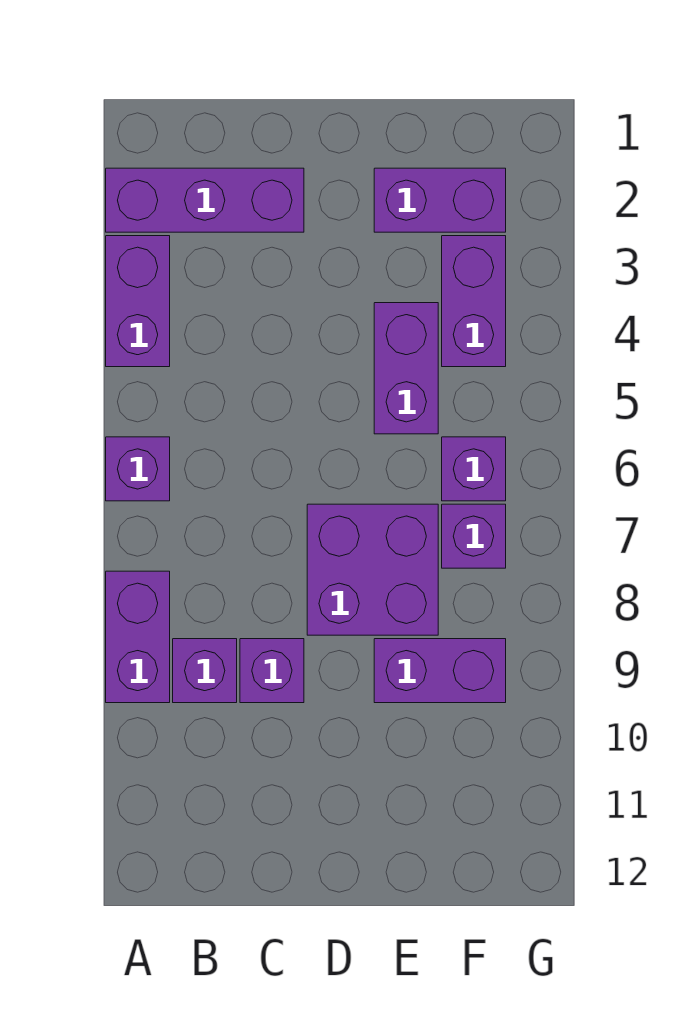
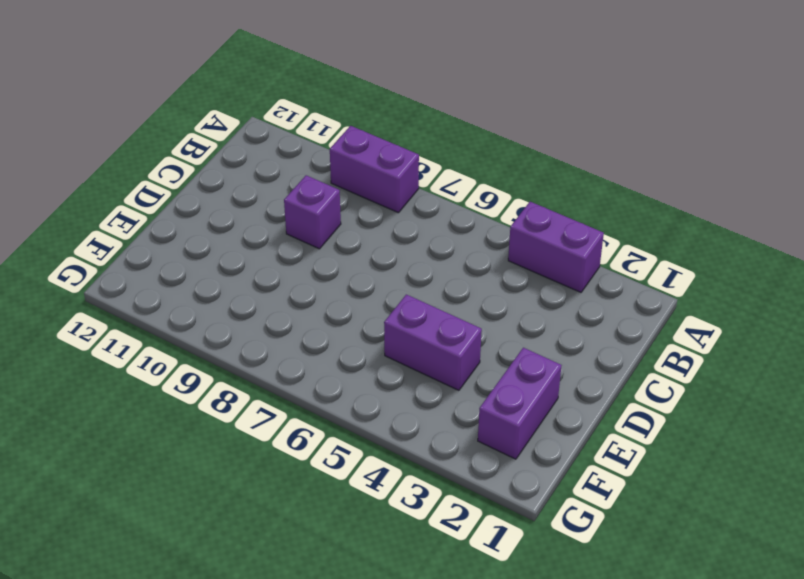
none -> purple 1x3 brick [106,168,304,232]
none -> purple 1x1 brick [106,437,170,501]
none -> purple 1x1 brick [173,639,237,703]

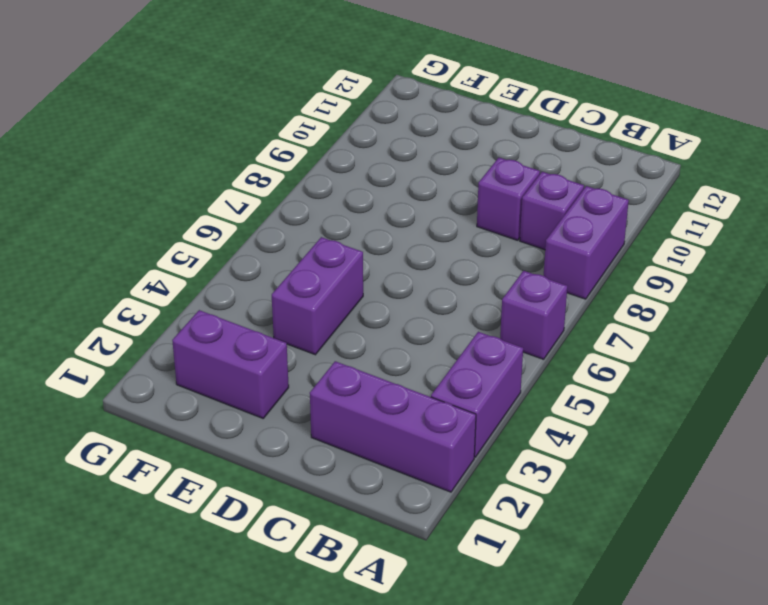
none -> purple 2x2 brick [307,504,438,635]
none -> purple 1x2 brick [374,639,506,703]
none -> purple 1x2 brick [442,236,506,367]

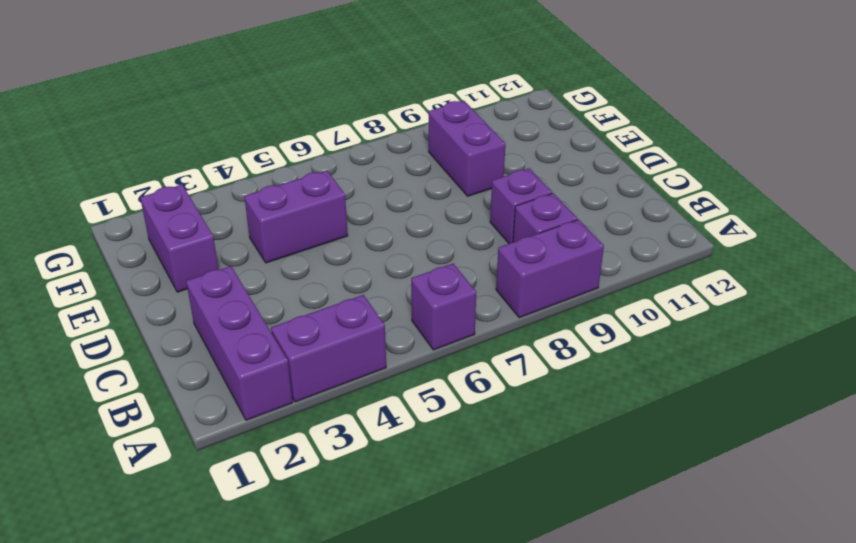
none -> purple 2x2 brick [307,504,438,635]
none -> purple 1x2 brick [442,236,506,367]
none -> purple 1x1 brick [442,437,506,501]

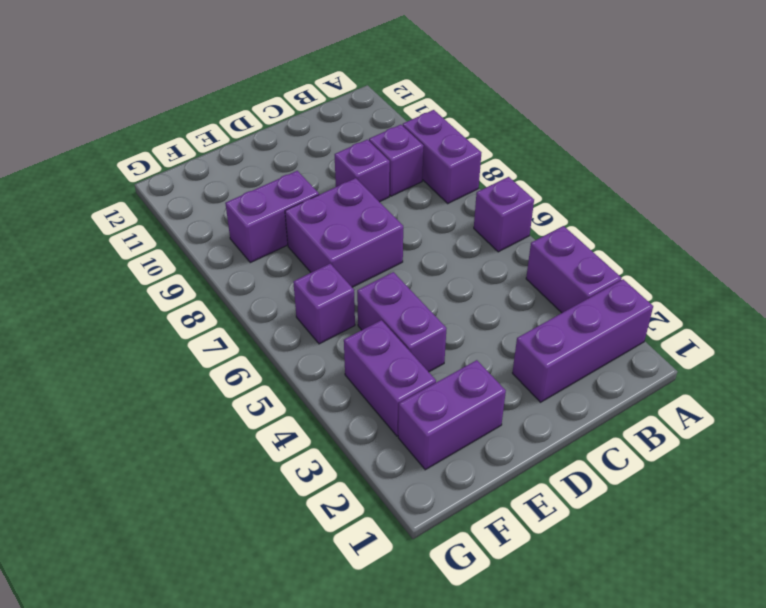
none -> purple 1x1 brick [442,504,506,568]

